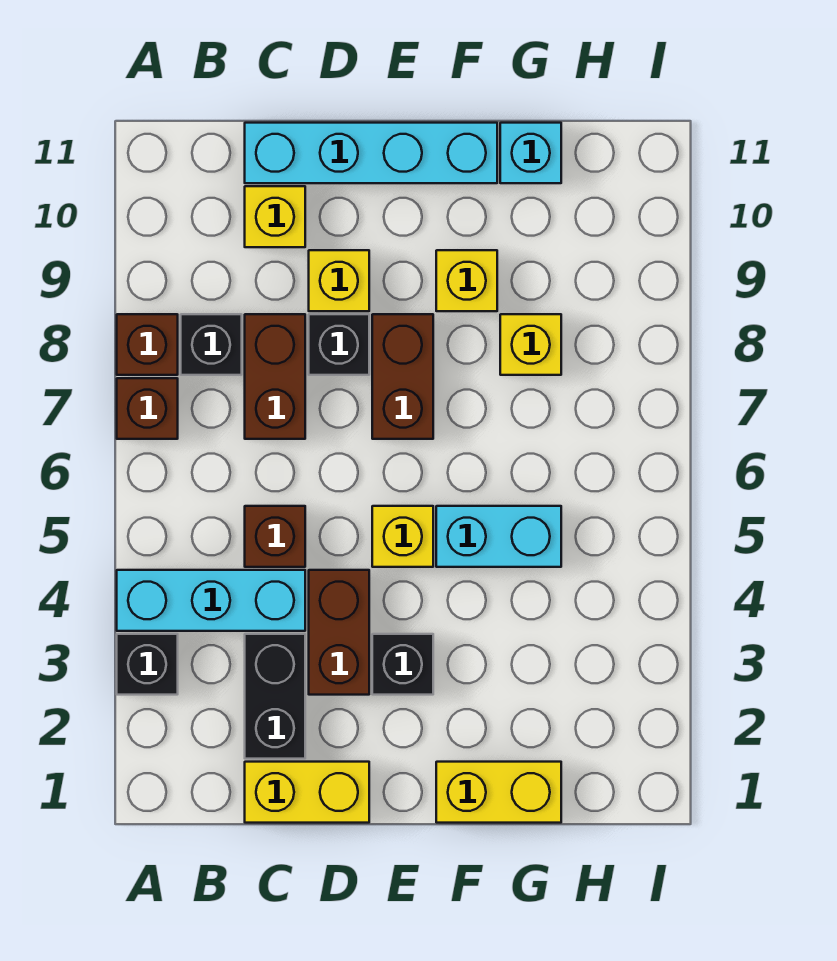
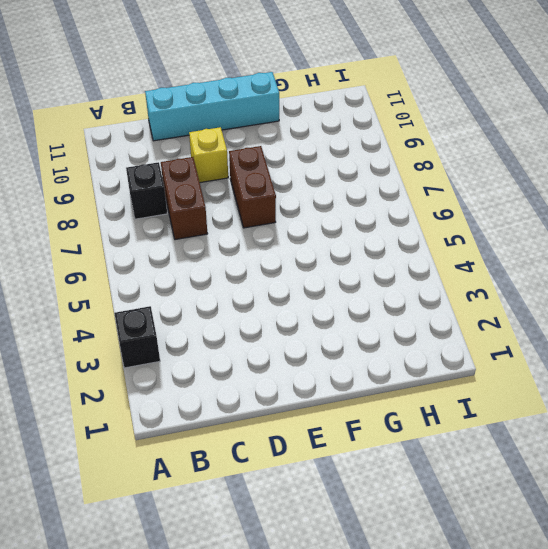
none -> cyan 1x3 brick [117,570,305,631]
none -> brown 1x1 brick [117,378,178,439]
none -> brown 1x1 brick [117,314,178,375]

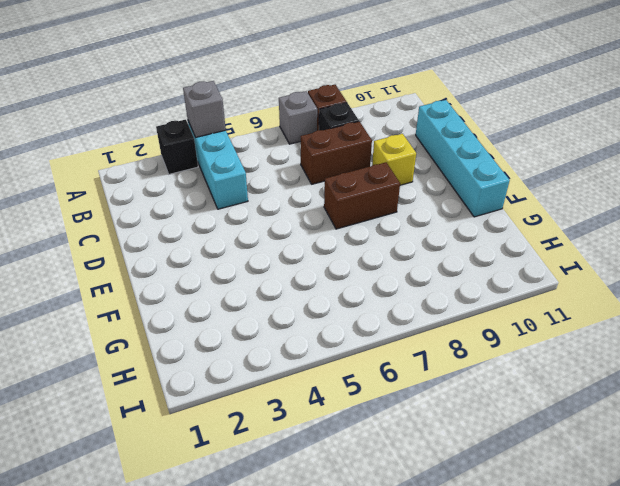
grey 1x1 brick [183,81,226,137] -> none
grey 1x1 brick [279,91,317,144] -> brown 1x1 brick [117,378,178,439]
none -> yellow 1x2 brick [245,762,369,823]
none -> black 1x2 brick [245,634,305,759]
none -> brown 1x1 brick [245,506,305,567]

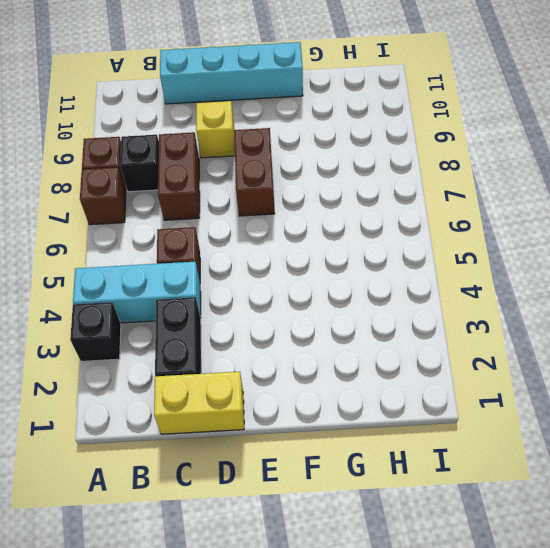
none -> yellow 1x1 brick [245,186,305,247]
none -> brown 1x2 brick [309,570,369,695]
none -> black 1x1 brick [309,314,369,375]

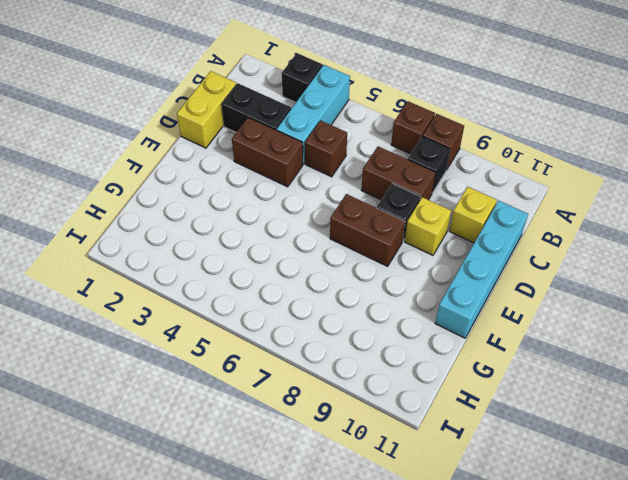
none -> black 1x1 brick [372,634,433,695]
none -> yellow 1x1 brick [372,506,433,567]
none -> yellow 1x2 brick [436,762,561,823]

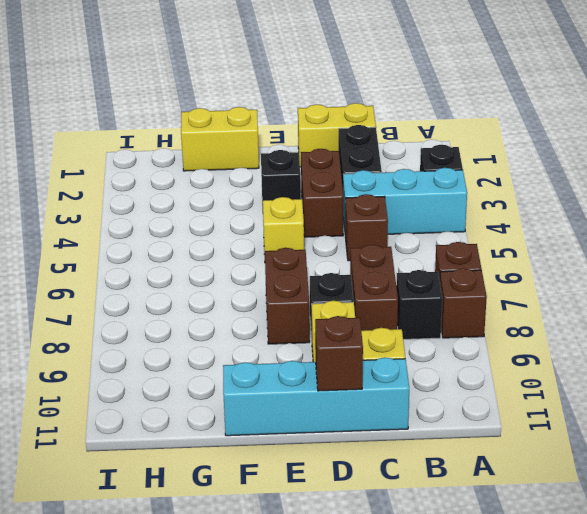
brown 1x1 brick [315,316,363,391] -> none
none -> cyan 1x2 brick [436,506,561,567]
none -> yellow 1x1 brick [436,250,497,311]
none -> yellow 1x1 brick [500,314,561,375]

